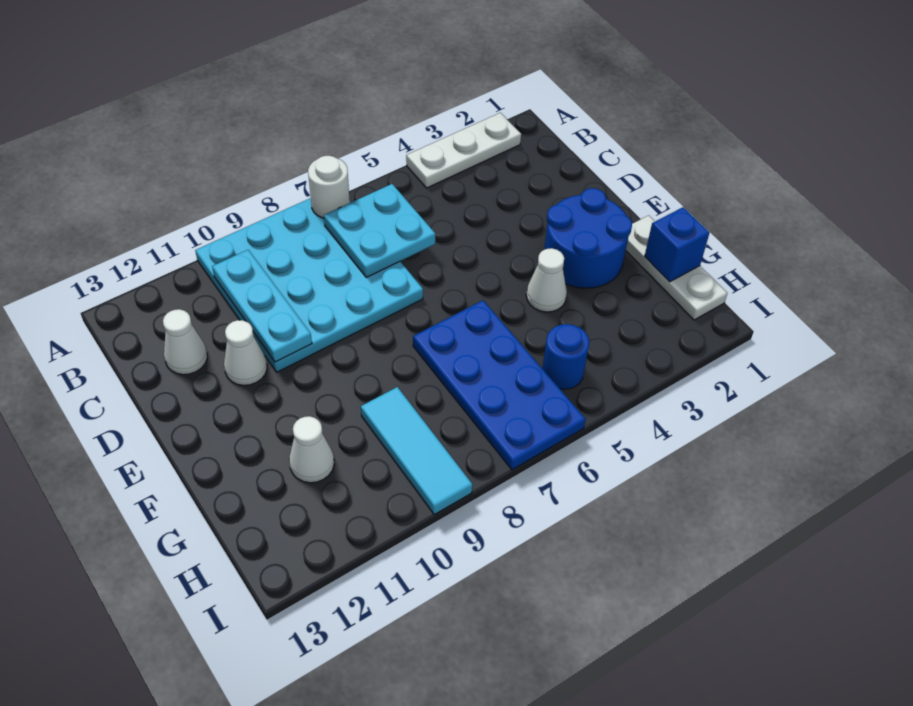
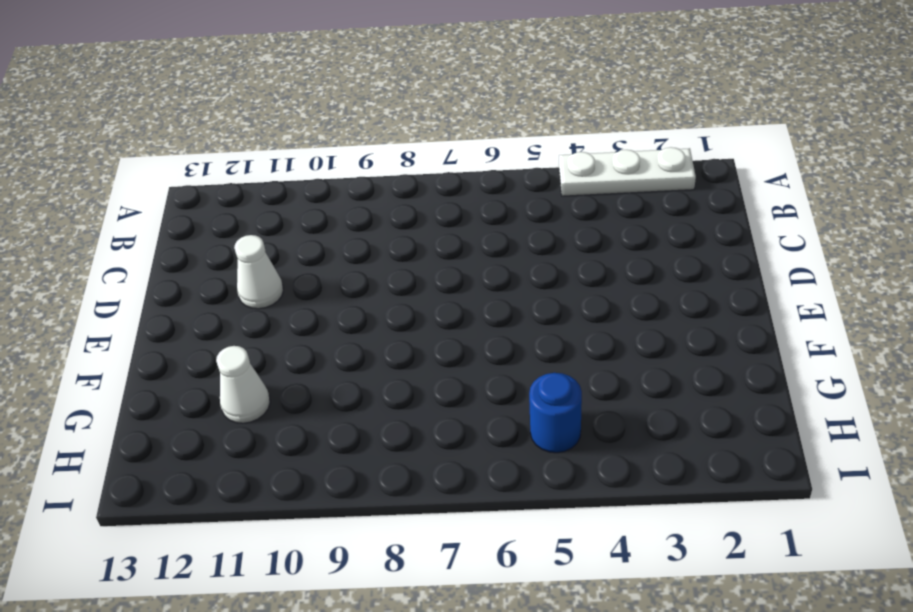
none -> cyan 4x4 plate [195,198,423,372]
none -> white 1x1 cone [163,309,207,375]
none -> blue 2x2 round brick [544,188,632,288]

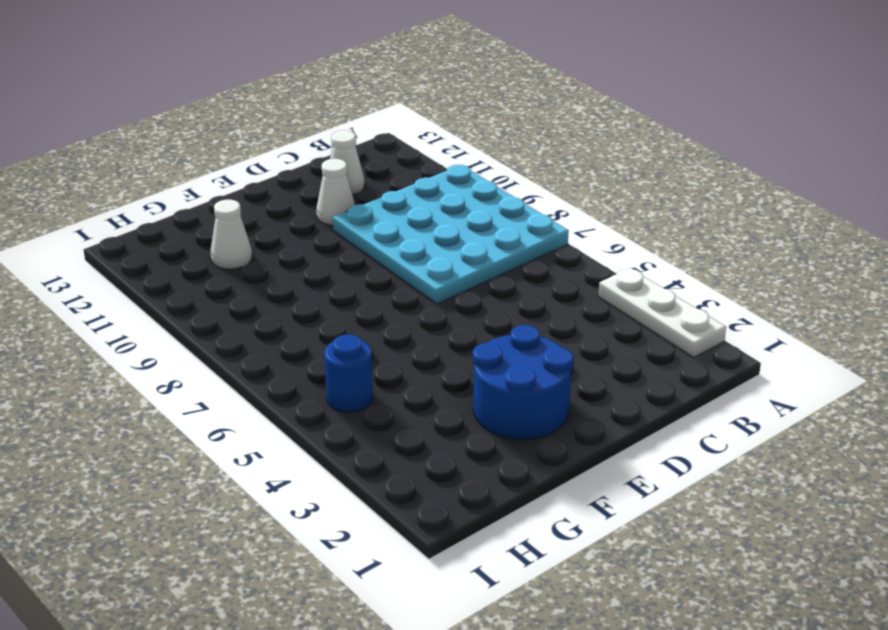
none -> white 1x3 plate [626,215,727,320]
none -> white 1x1 cone [526,248,567,312]
none -> blue 2x4 plate [413,300,586,470]

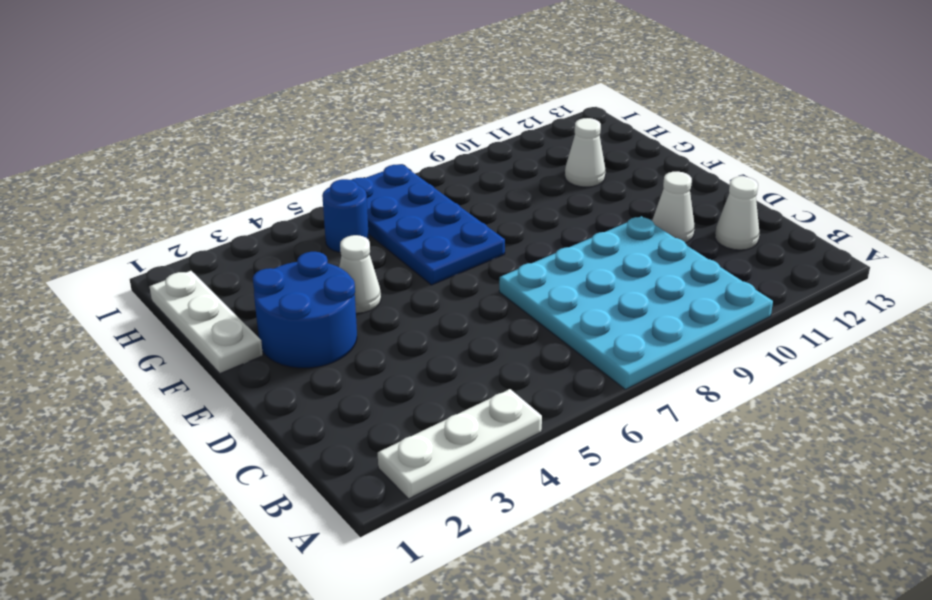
none -> cyan 1x3 tile [361,387,472,514]
none -> white 1x1 round brick [308,156,350,218]
none -> cyan 2x2 plate [324,184,435,277]

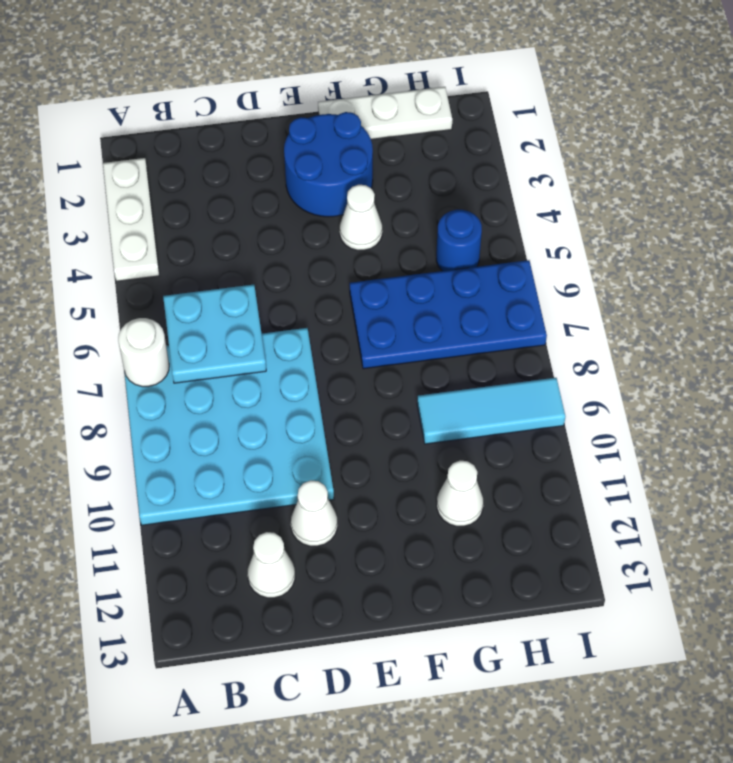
none -> cyan 1x3 plate [212,250,312,362]
none -> blue 1x1 brick [645,207,709,282]

